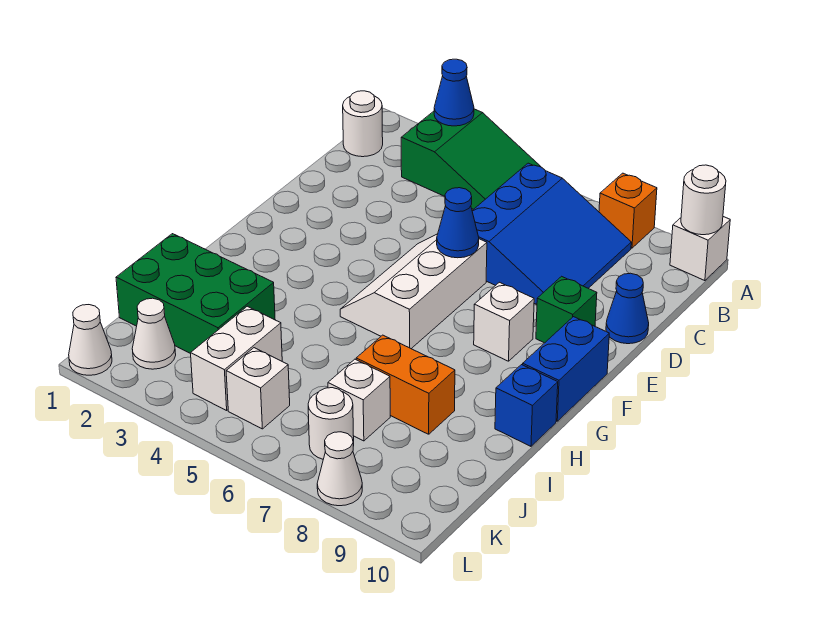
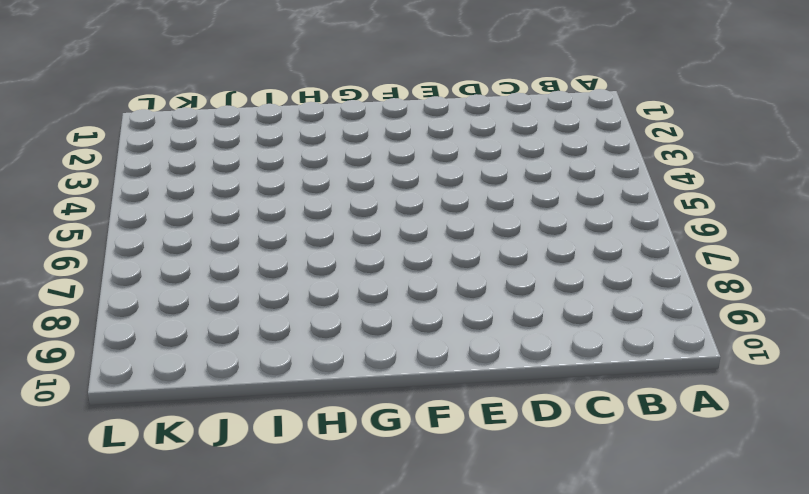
none -> green 2x3 slope [401,109,541,209]
none -> orange 1x1 brick [599,173,657,248]
none -> white 1x1 brick [670,217,730,281]

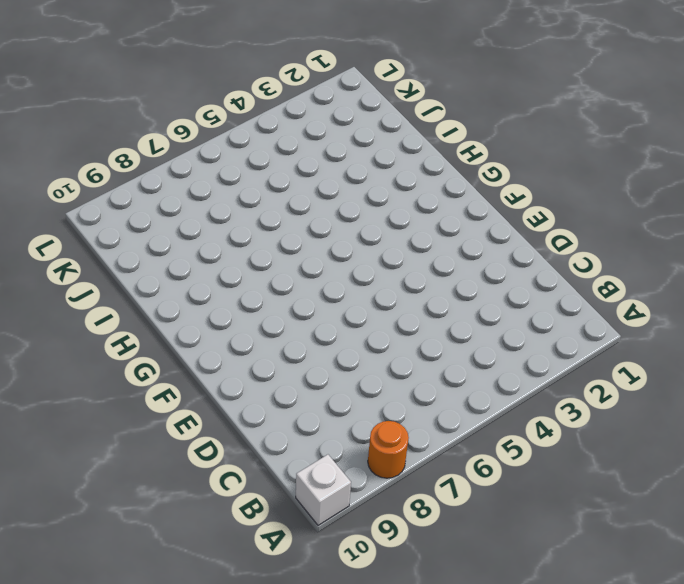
orange 1x1 round brick [368,421,409,478] -> orange 1x1 brick [599,173,657,248]
none -> green 2x3 slope [401,109,541,209]
none -> white 1x1 round brick [343,91,383,157]
none -> blue 3x3 slope [472,163,631,304]

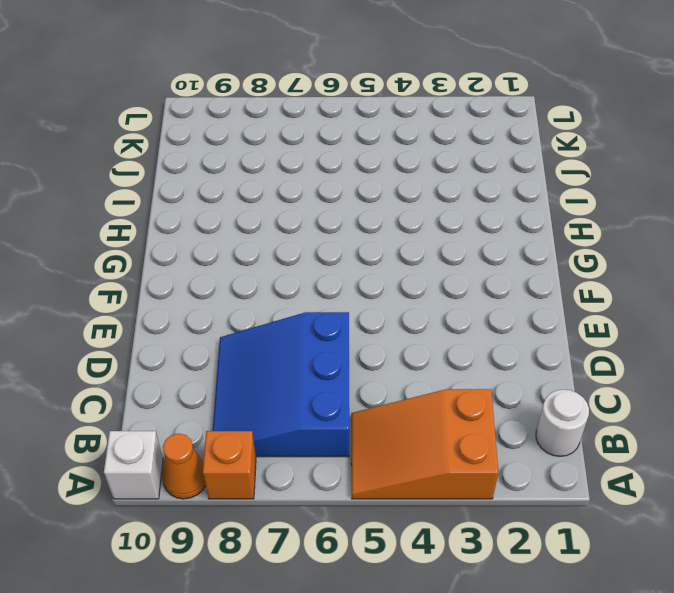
orange 2x3 slope [351,389,498,499] -> green 2x3 slope [401,109,541,209]
orange 1x1 cone [162,434,206,499] -> none
none -> blue 1x1 cone [606,273,649,344]
none -> white 2x3 slope [340,234,487,349]
none -> green 1x1 brick [536,276,597,343]

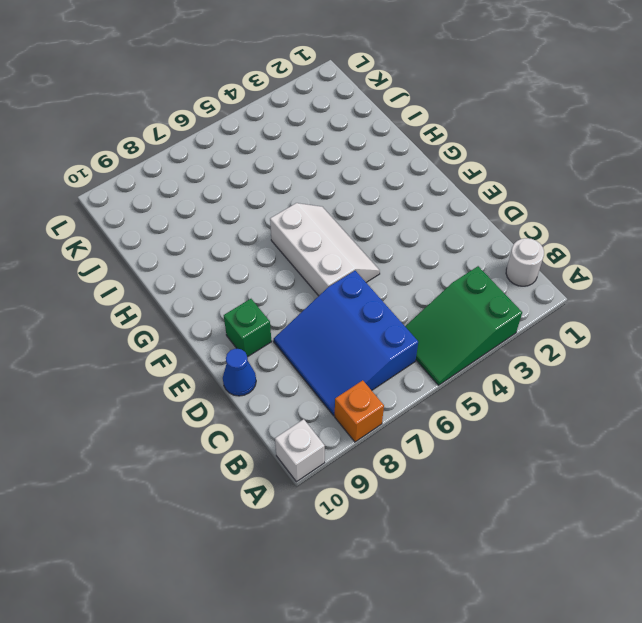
none -> white 1x1 brick [474,282,534,361]
none -> blue 1x2 brick [523,317,609,421]
none -> blue 1x1 brick [495,365,558,446]

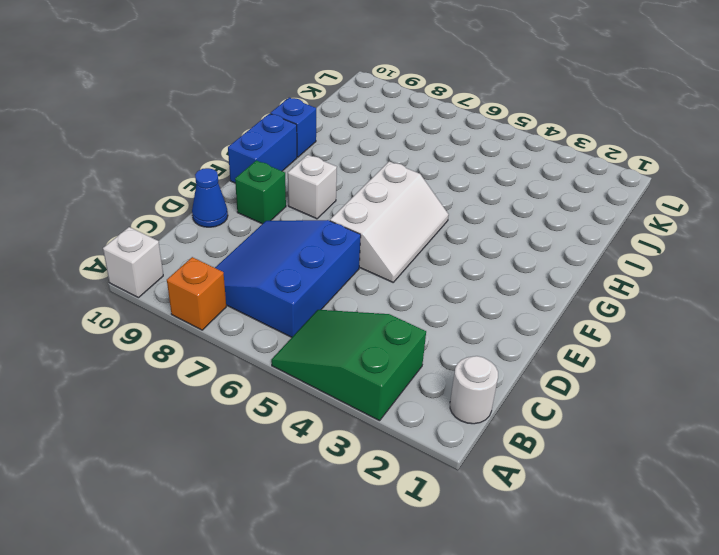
none -> green 2x3 brick [116,234,275,354]
none -> orange 1x2 brick [356,335,455,434]
none -> white 1x2 brick [191,306,282,411]

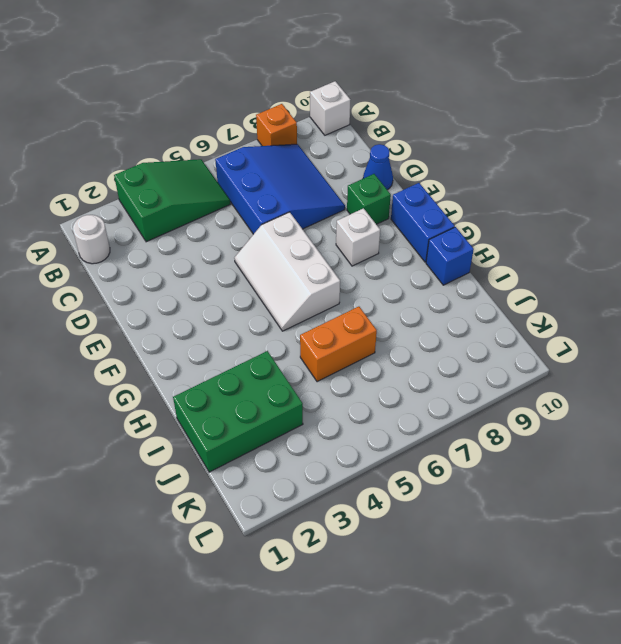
orange 1x2 brick [300,307,377,382] -> orange 1x2 brick moved to [356,335,455,434]
none -> white 1x2 brick [191,306,282,411]
none -> white 1x1 brick [328,359,390,441]
none -> white 1x1 cone [132,298,176,369]

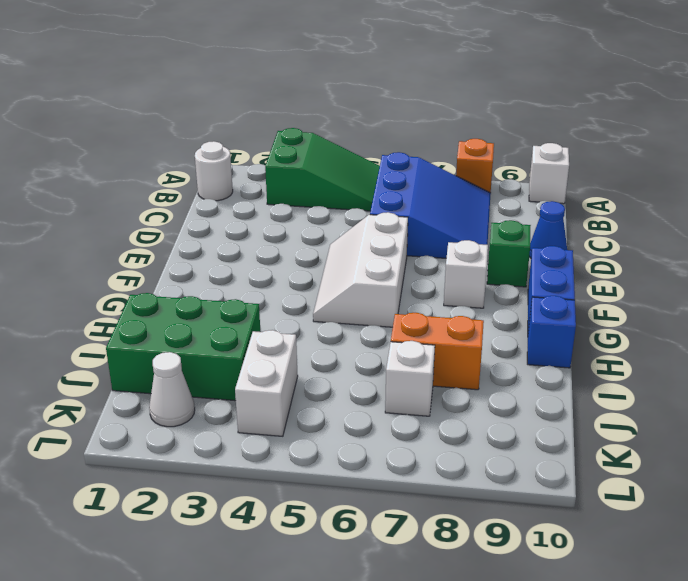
none -> white 1x1 brick [226,348,290,429]
none -> white 1x1 round brick [308,388,354,459]
none -> white 1x1 cone [69,305,112,375]

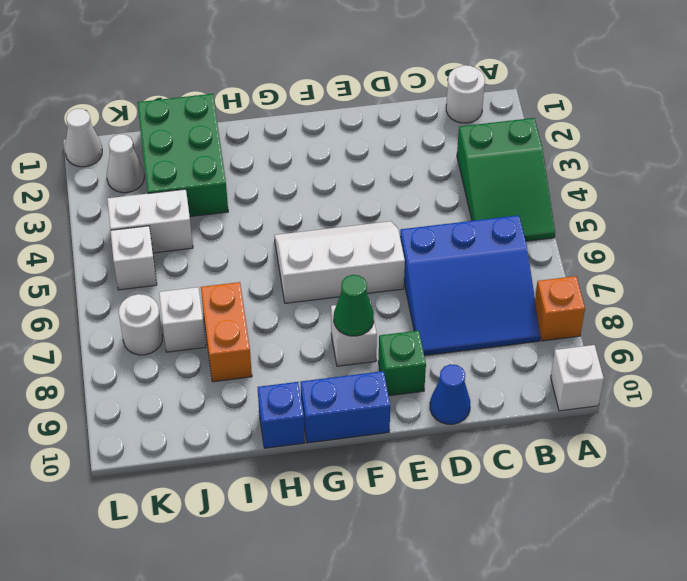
green 1x1 cone [334,275,374,336] -> none
none -> white 1x1 cone [317,432,362,506]
none -> blue 1x1 cone [434,59,474,126]
none -> white 1x1 round brick [681,165,726,235]

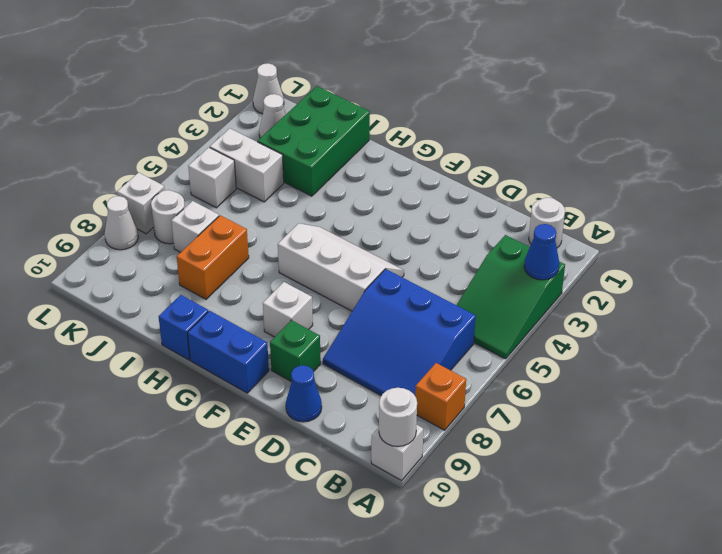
white 1x1 brick [117,173,165,234] -> none
none -> blue 1x1 cone [437,188,479,258]

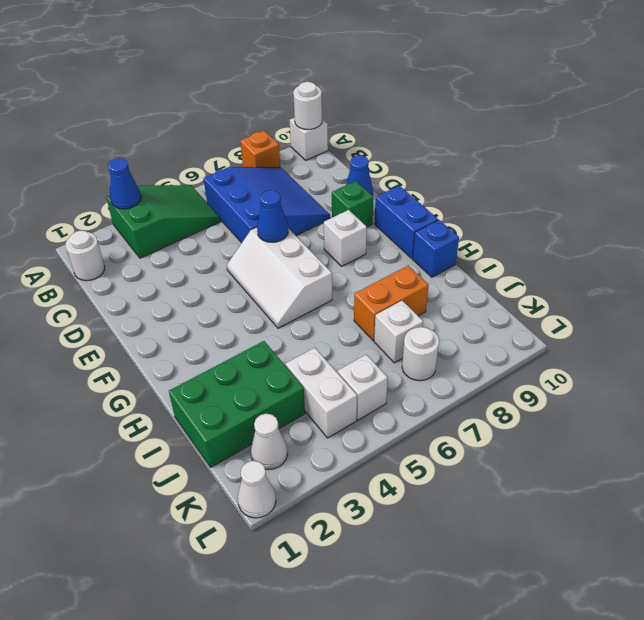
none -> white 1x1 cone [317,432,362,506]

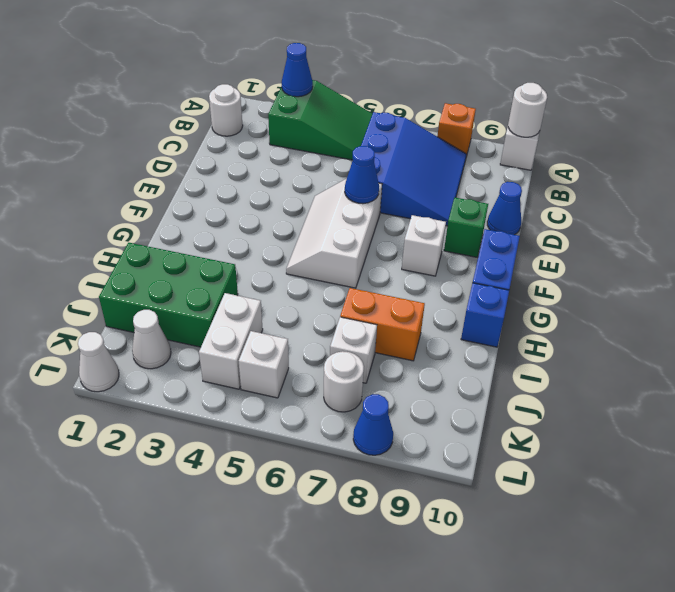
blue 1x1 cone [353,394,393,455] -> white 1x1 cone [317,432,362,506]

